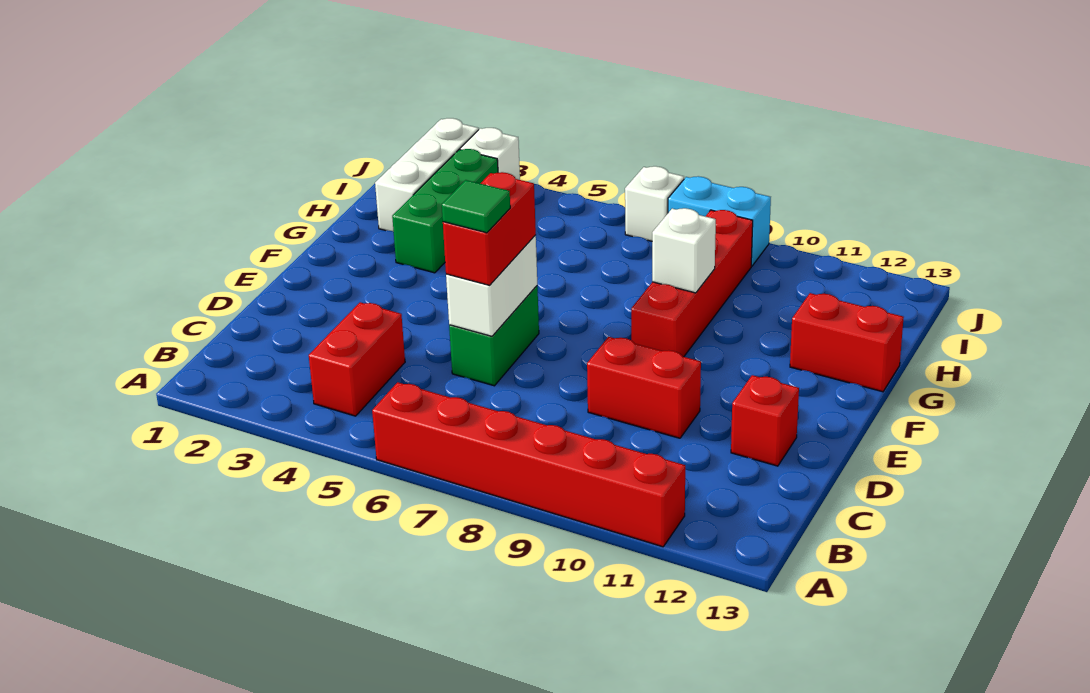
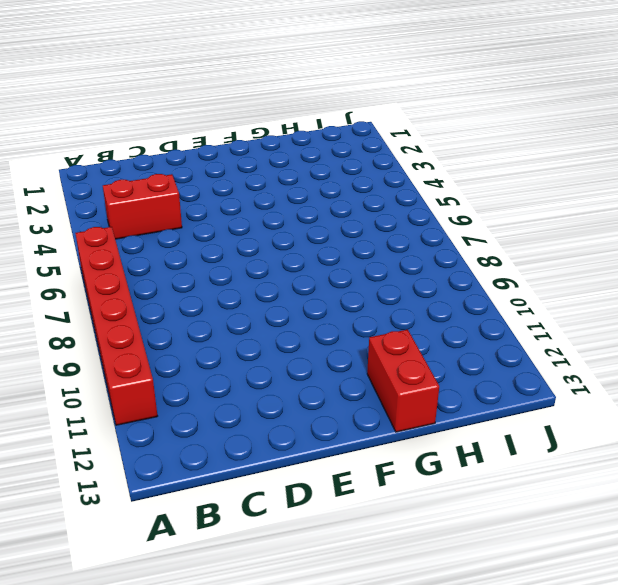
none -> green 1x2 brick [449,286,539,386]
none -> red 1x2 brick [587,337,701,438]
none -> red 1x1 brick [731,375,799,466]

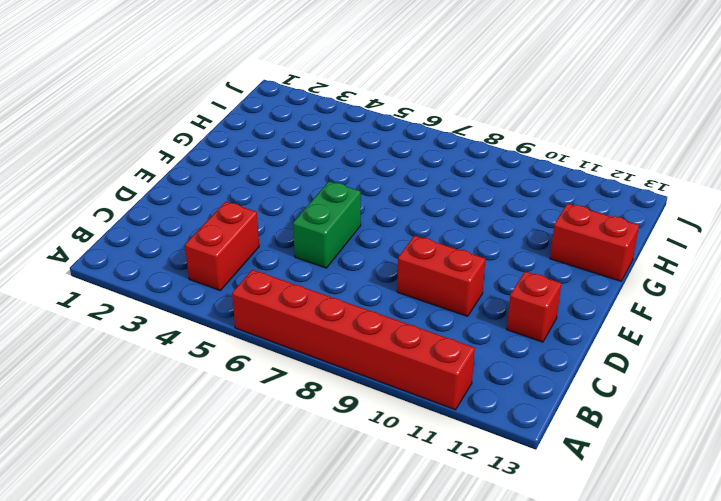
none -> red 1x4 brick [631,210,753,357]
none -> green 1x3 brick [392,149,498,273]
none -> white 1x3 brick [375,118,479,232]

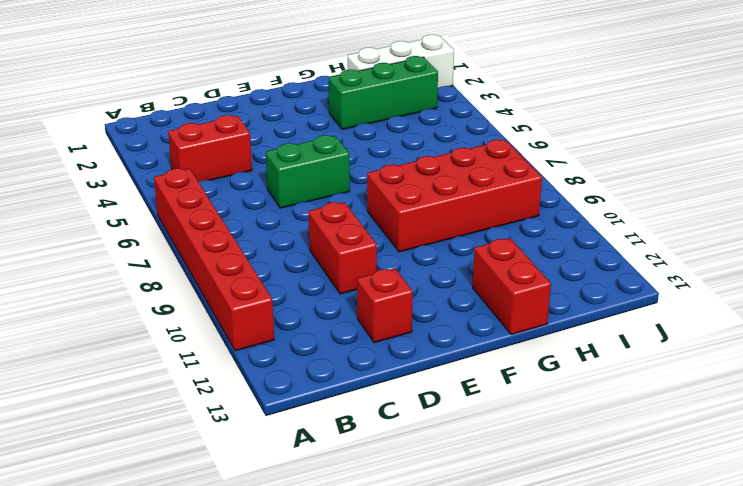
red 2x4 brick [367,140,542,252] -> red 1x4 brick [631,210,753,357]
none -> white 1x1 brick [460,128,520,180]
none -> white 1x1 brick [625,166,684,241]
none -> cyan 1x2 brick [668,176,771,266]

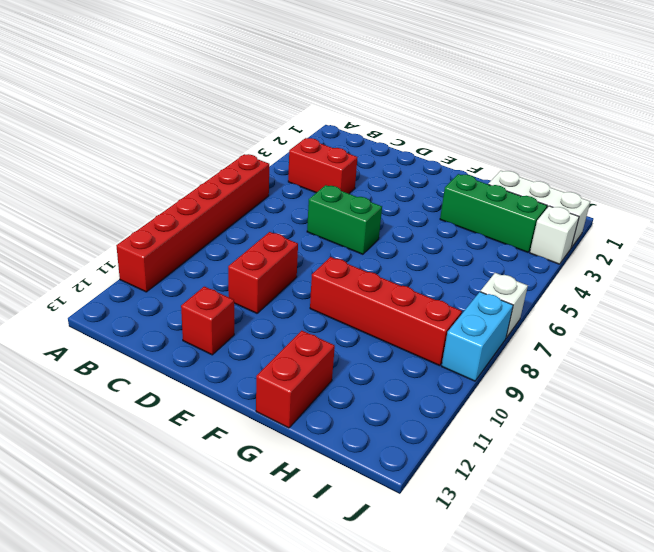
none -> white 1x2 brick [446,235,537,336]
none -> white 1x1 brick [652,208,716,293]
none -> red 1x2 brick [443,172,536,285]

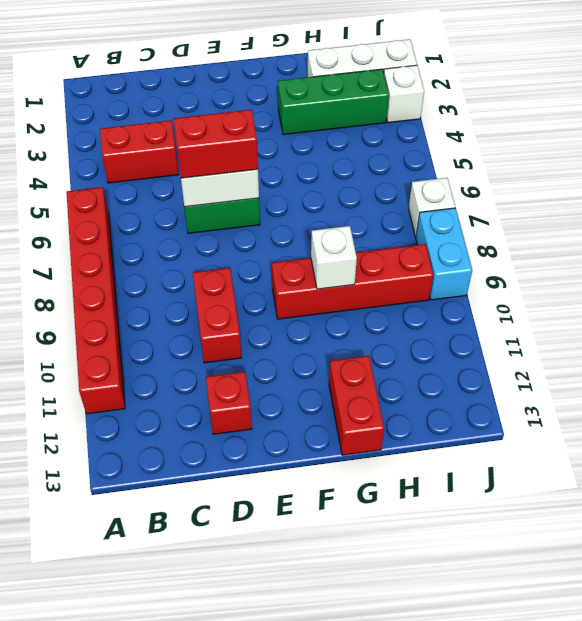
none -> green 1x1 tile [442,180,510,233]

